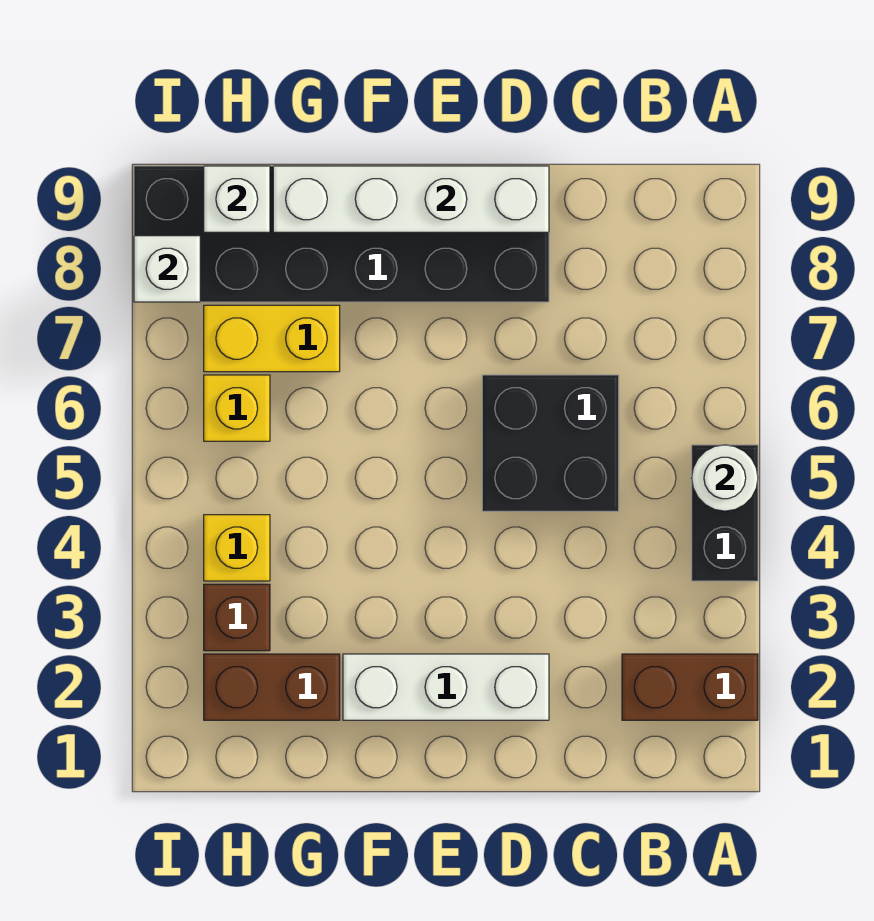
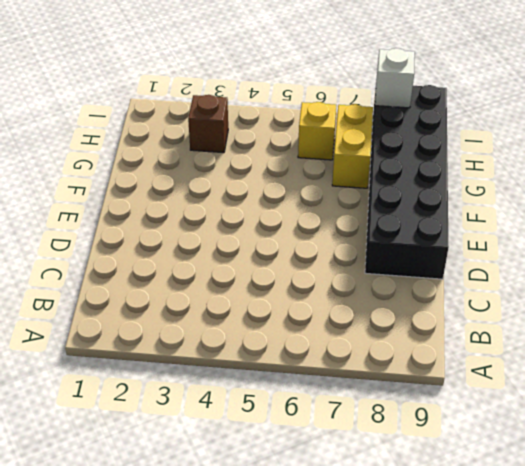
none -> brown 1x2 brick [622,654,758,720]
none -> black 1x2 brick [692,445,758,581]
none -> black 2x2 brick [482,375,619,511]

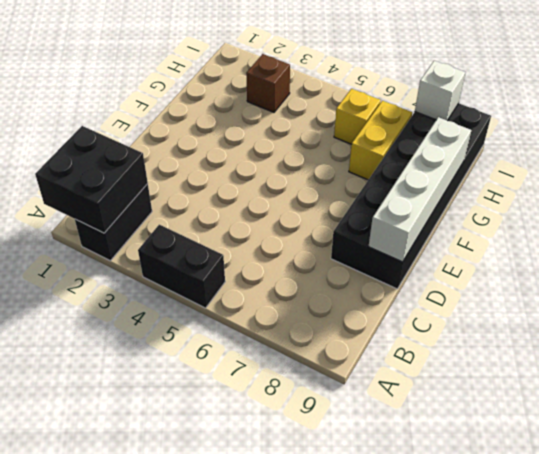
black 2x2 brick [35,126,148,233] -> black 2x2 brick moved to [482,375,619,511]
black 1x2 brick [75,184,152,261] -> brown 1x2 brick [622,654,758,720]
none -> white 1x3 brick [343,654,549,720]
none -> brown 1x2 brick [204,654,340,720]
none -> yellow 1x1 brick [204,515,270,581]

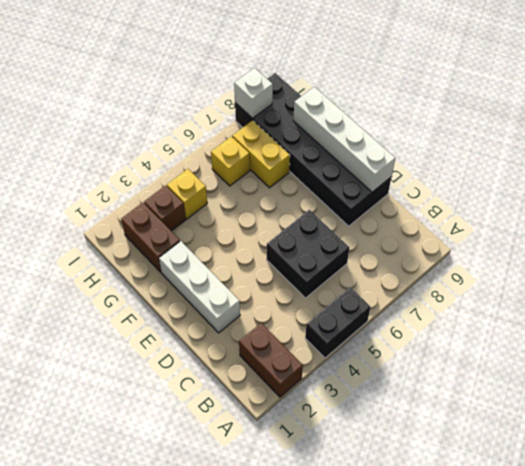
none -> white 1x1 round brick [692,445,758,511]
none -> white 1x1 brick [204,166,270,232]

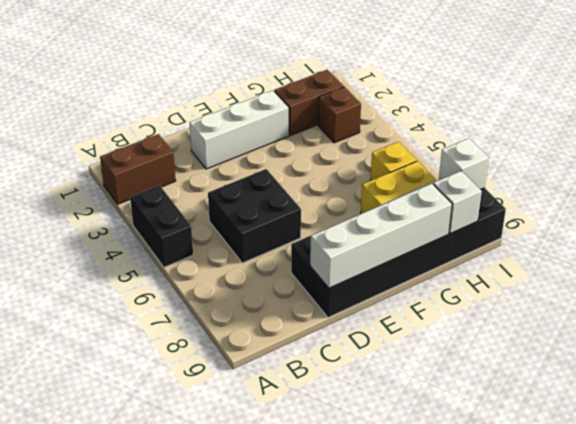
none -> yellow 1x1 brick [204,515,270,581]
none -> white 1x1 round brick [692,445,758,511]

